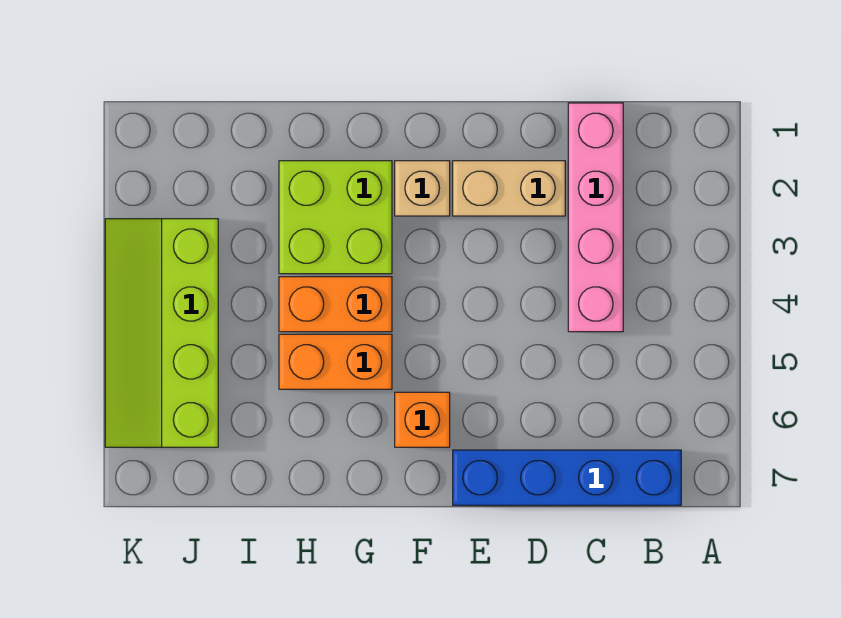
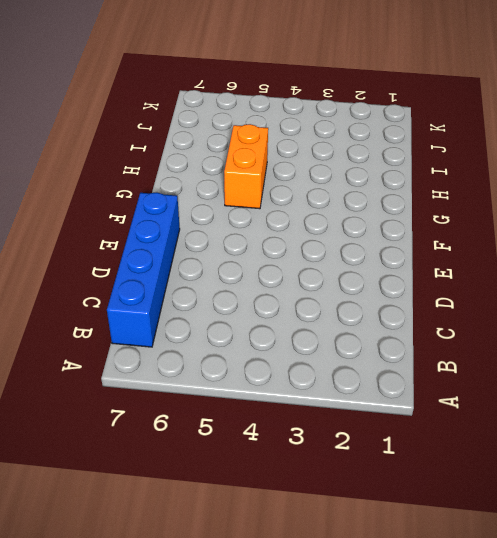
none -> pink 1x4 brick [568,103,623,332]
none -> tan 1x2 brick [453,161,565,216]

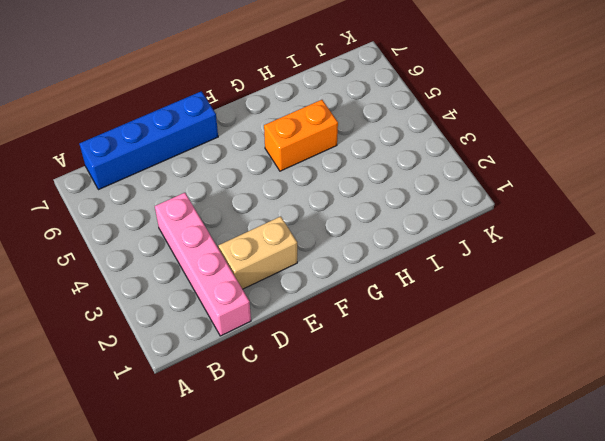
none -> tan 1x1 brick [395,161,450,216]
none -> orange 1x1 brick [395,392,450,447]

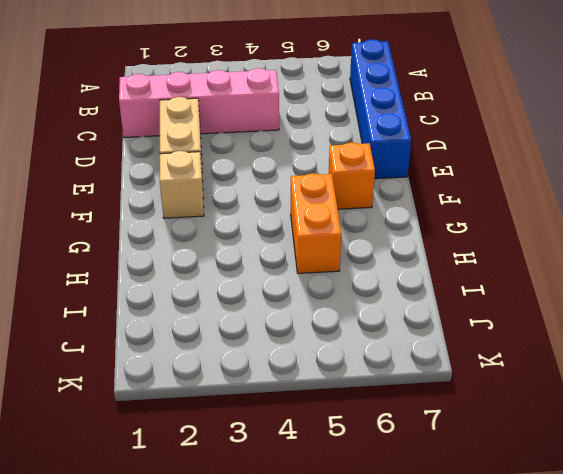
none -> lime 2x2 brick [279,161,392,274]
none -> orange 1x2 brick [279,277,392,332]

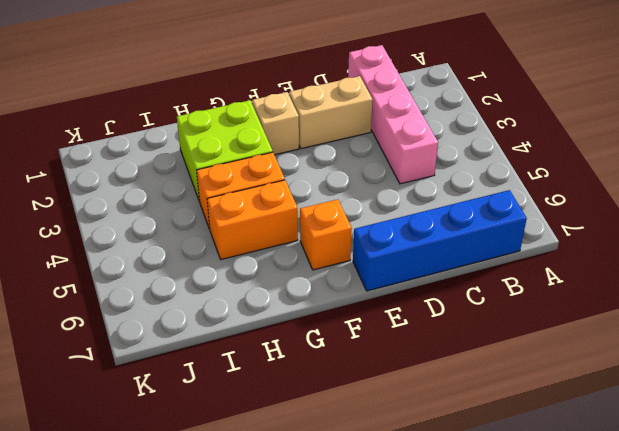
none -> lime 2x4 slope [105,219,218,447]

